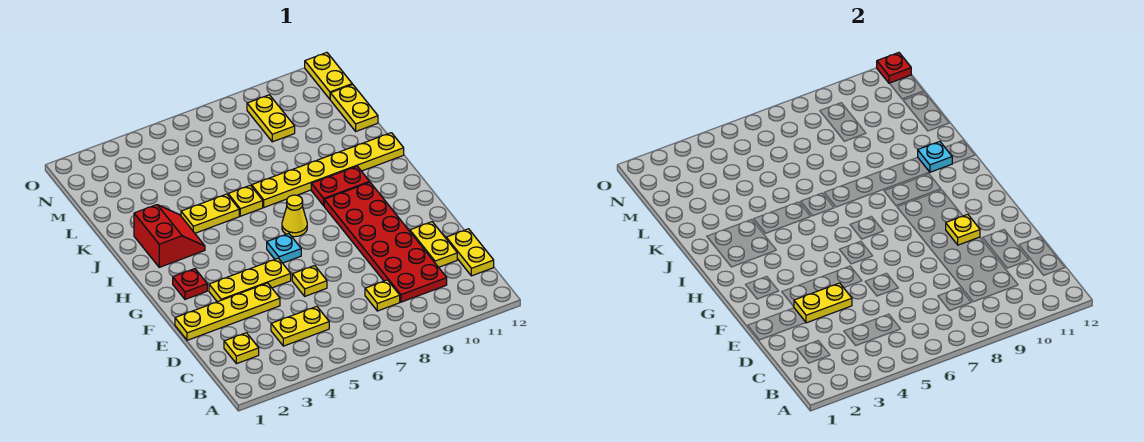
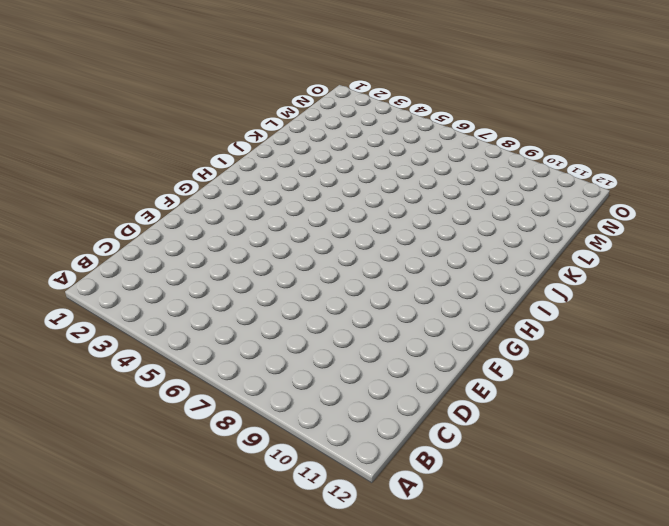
none -> yellow 1x1 plate [224,333,259,364]
none -> yellow 1x2 plate [271,306,329,346]
none -> yellow 1x1 plate [365,280,400,311]

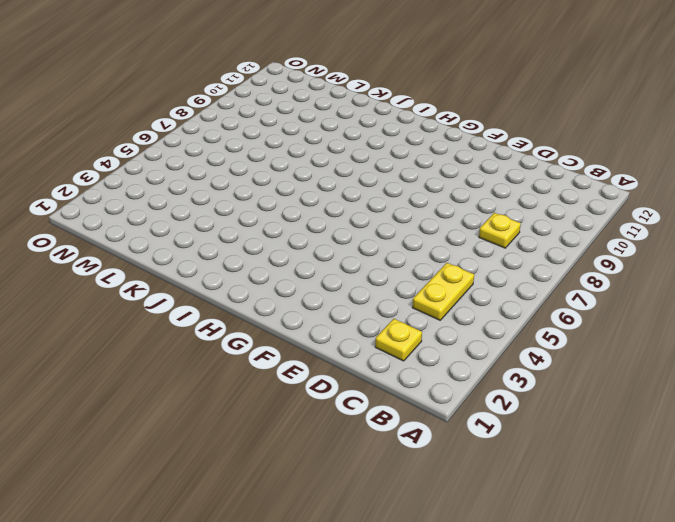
none -> red 2x6 plate [324,182,447,302]
none -> yellow 1x2 plate [446,229,494,276]
none -> yellow 1x2 plate [410,222,457,267]

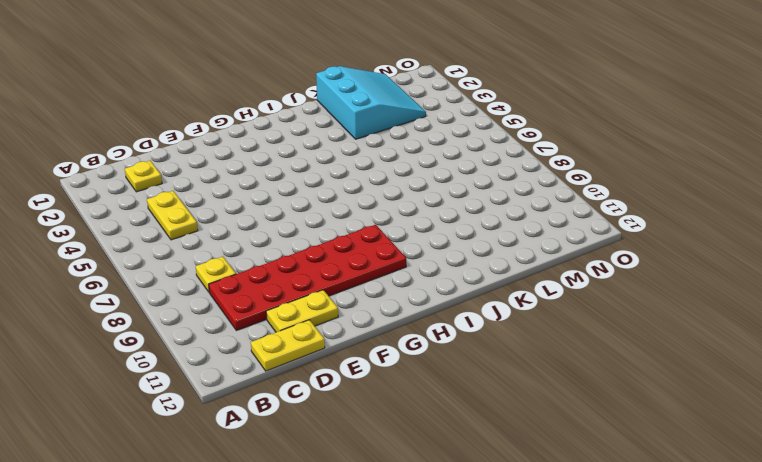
cyan 3x3 slope [316,66,426,139] -> none
none -> yellow 1x4 plate [175,283,280,340]
none -> yellow 1x1 plate [292,266,327,296]
none -> yellow 1x3 plate [209,258,291,302]

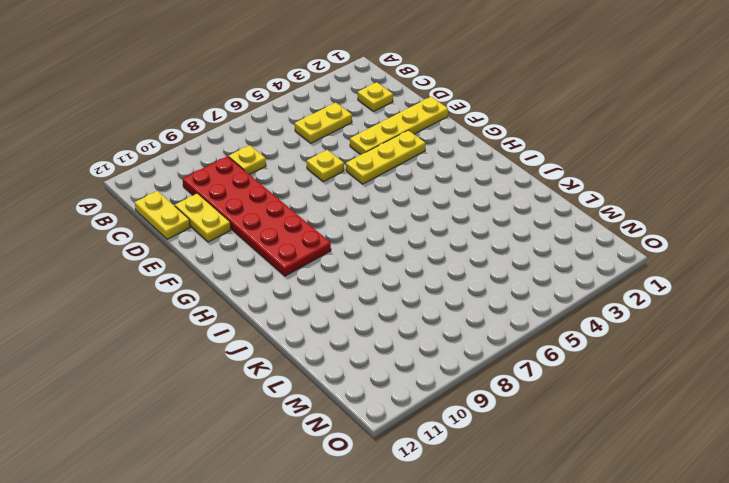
none -> red 1x1 plate [173,269,207,299]
none -> cyan 1x1 plate [267,234,301,263]
none -> yellow 1x1 cone [282,195,307,237]

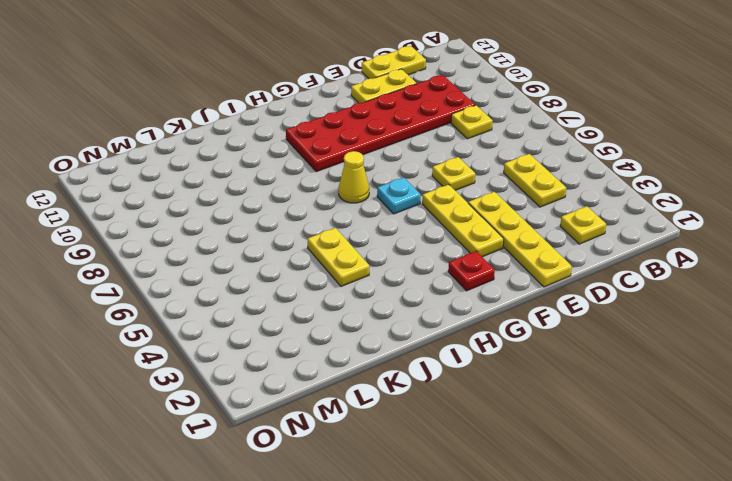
none -> red 2x2 slope [134,205,205,267]
none -> red 1x2 plate [311,166,369,206]
none -> yellow 1x1 plate [228,185,263,216]

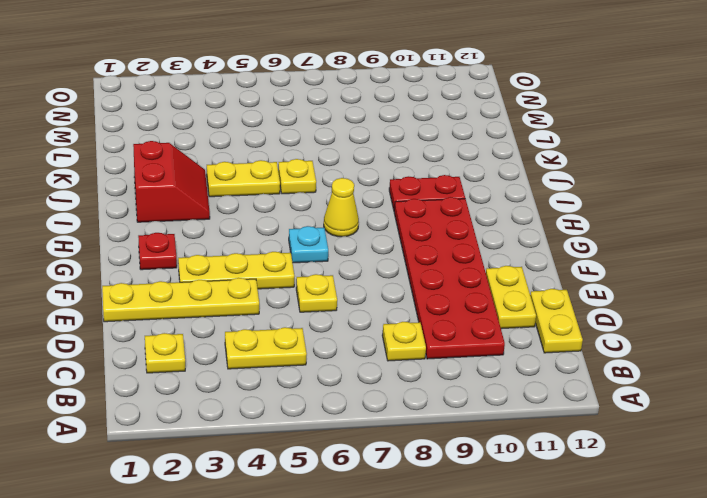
none -> yellow 1x6 plate [252,133,404,207]
none -> yellow 1x2 plate [330,84,378,131]
none -> yellow 1x2 plate [247,95,295,142]

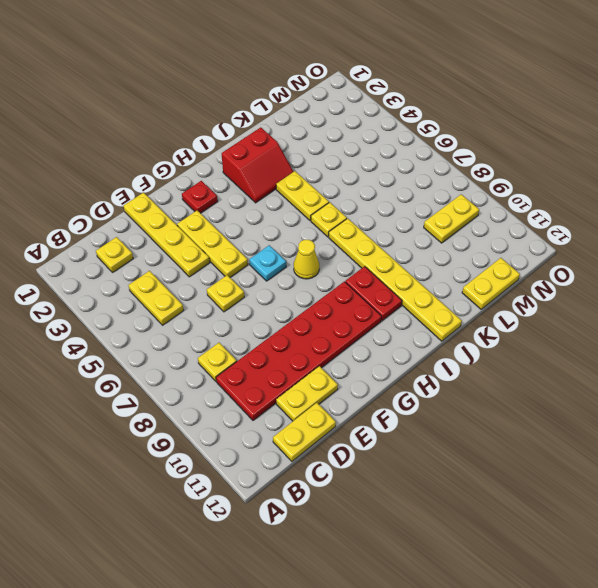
none -> yellow 1x2 plate [305,53,352,99]
none -> yellow 1x2 plate [794,283,852,323]
none -> yellow 1x1 plate [946,214,980,245]

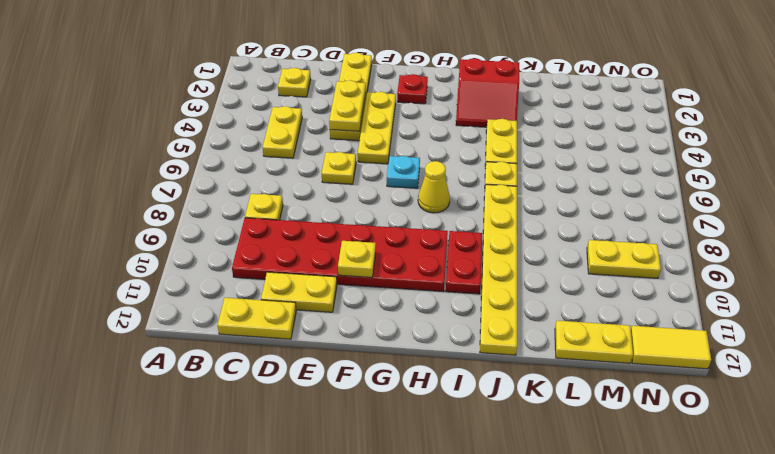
yellow 1x2 tile [631,326,711,369] -> yellow 1x2 plate [305,53,352,99]
none -> cyan 1x1 plate [918,141,952,172]
none -> red 1x1 plate [877,53,911,83]

